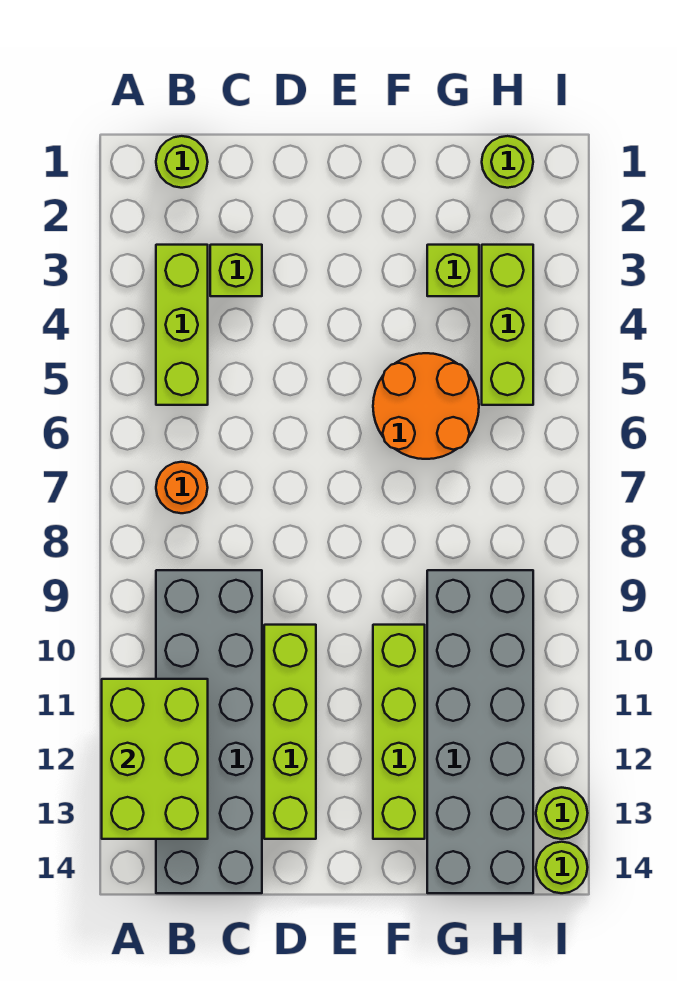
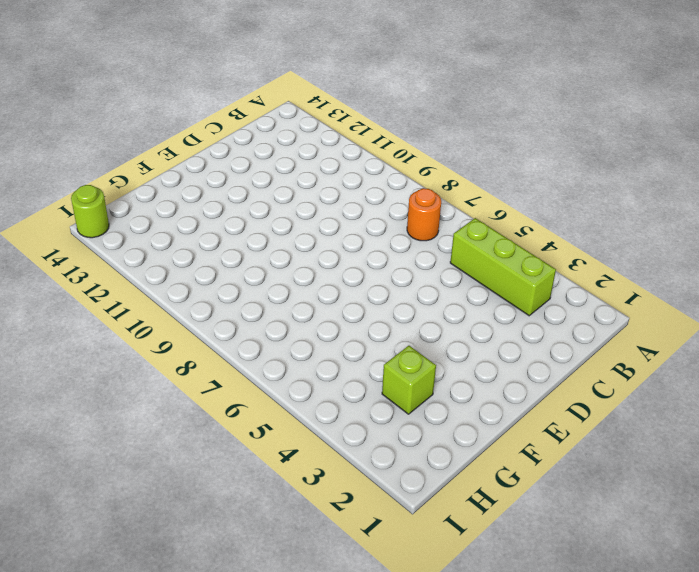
none -> lime 1x1 round brick [156,136,208,188]
none -> grey 2x6 brick [156,570,262,893]
none -> lime 1x1 brick [210,245,262,296]

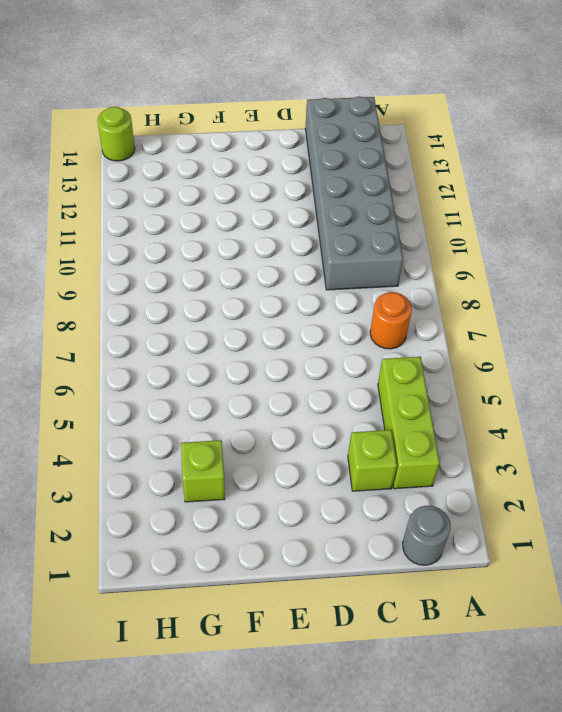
grey 1x1 round brick [403,506,451,565] -> lime 1x1 round brick [156,136,208,188]
none -> lime 1x4 brick [264,625,316,839]
none -> orange 2x2 round brick [373,353,479,459]
none -> lime 1x4 brick [373,625,425,839]

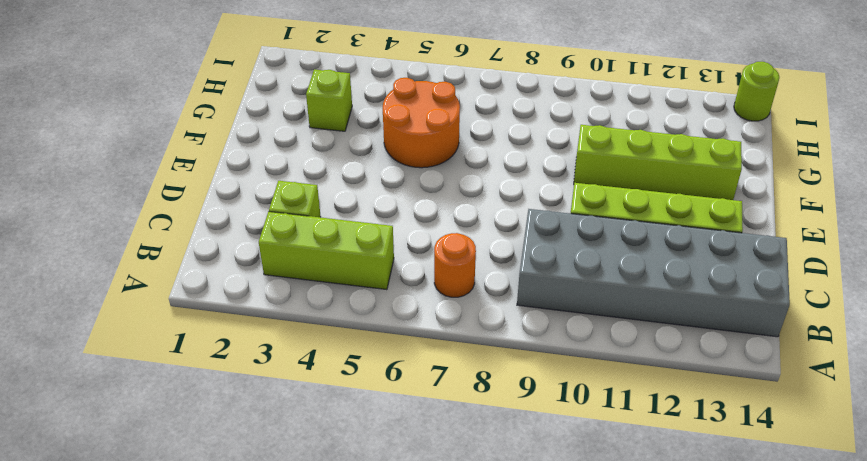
none -> lime 1x1 round brick [156,136,208,188]
none -> grey 2x6 brick [427,570,533,893]
none -> lime 1x1 round brick [482,136,533,188]

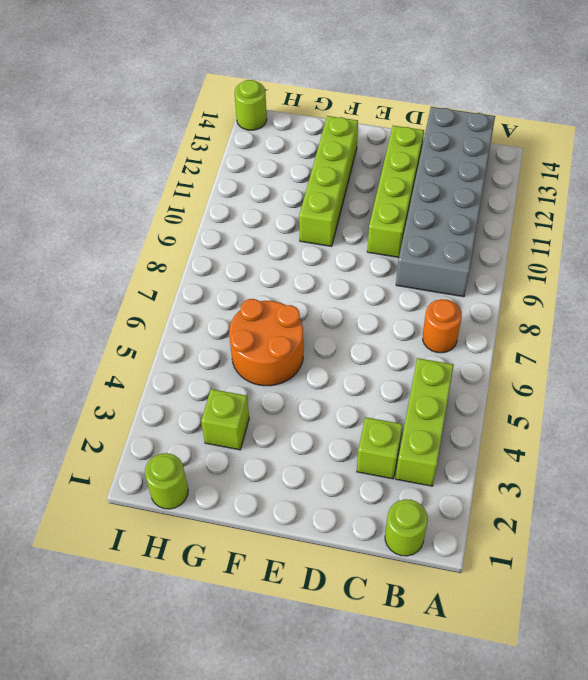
none -> grey 2x6 brick [427,570,533,893]
none -> lime 1x3 brick [482,245,533,405]
none -> lime 1x1 round brick [536,788,588,839]

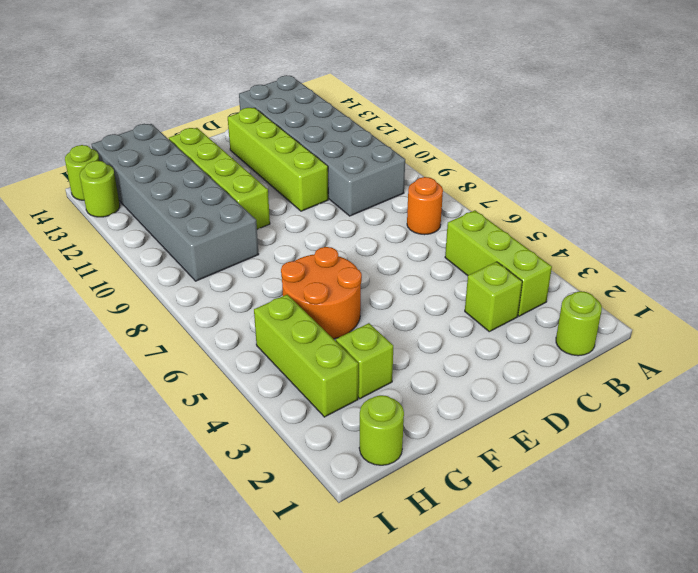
none -> lime 2x3 brick [102,679,208,839]

